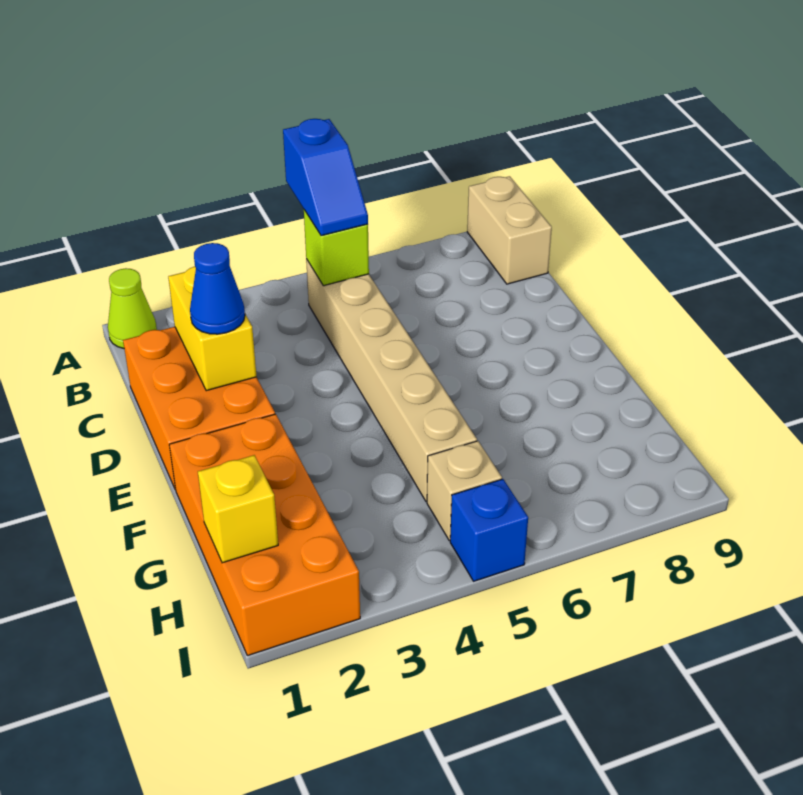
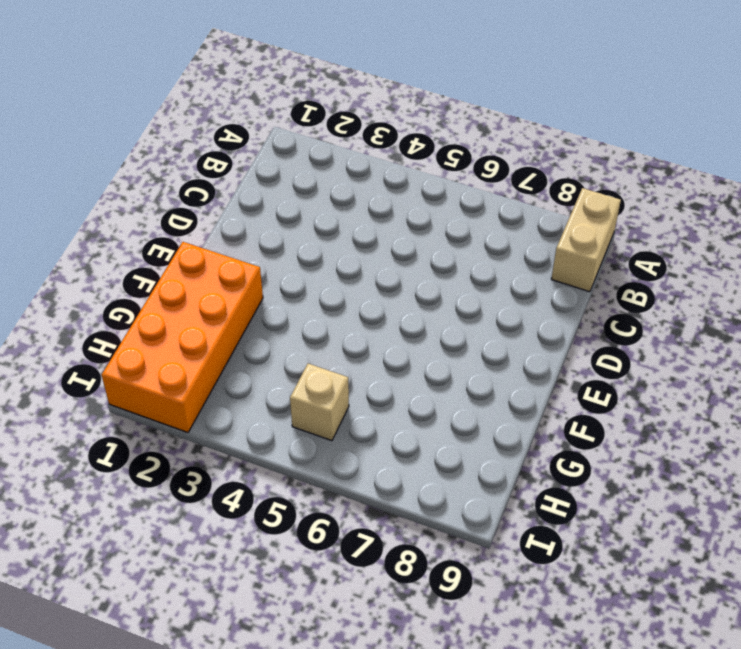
none -> lime 1x1 cone [108,268,157,348]
none -> tan 1x6 brick [306,259,477,502]
none -> orange 2x3 brick [123,327,275,490]

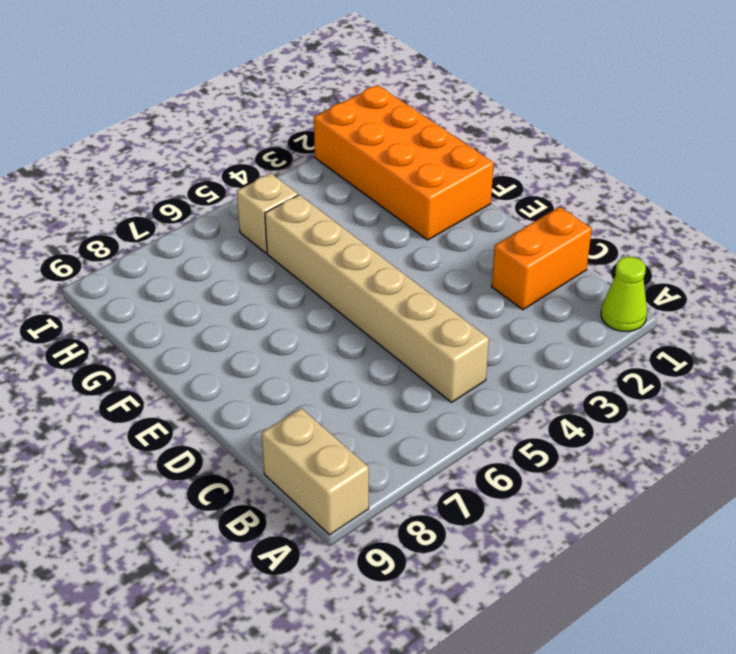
orange 1x2 brick [492,207,592,310] -> orange 2x3 brick [123,327,275,490]
none -> blue 1x1 brick [450,479,528,581]
none -> lime 1x1 brick [304,210,369,286]
none -> yellow 1x2 brick [168,266,257,391]

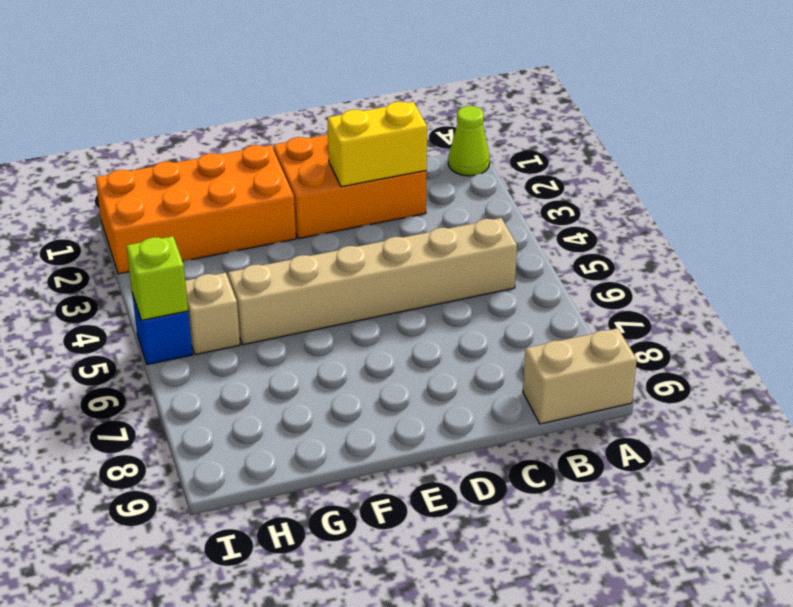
lime 1x1 brick [126,236,188,320] -> lime 1x1 brick moved to [304,210,369,286]
none -> yellow 1x1 brick [198,455,278,563]
none -> blue 1x2 slope [283,119,368,236]
none -> blue 1x1 cone [190,243,245,334]

